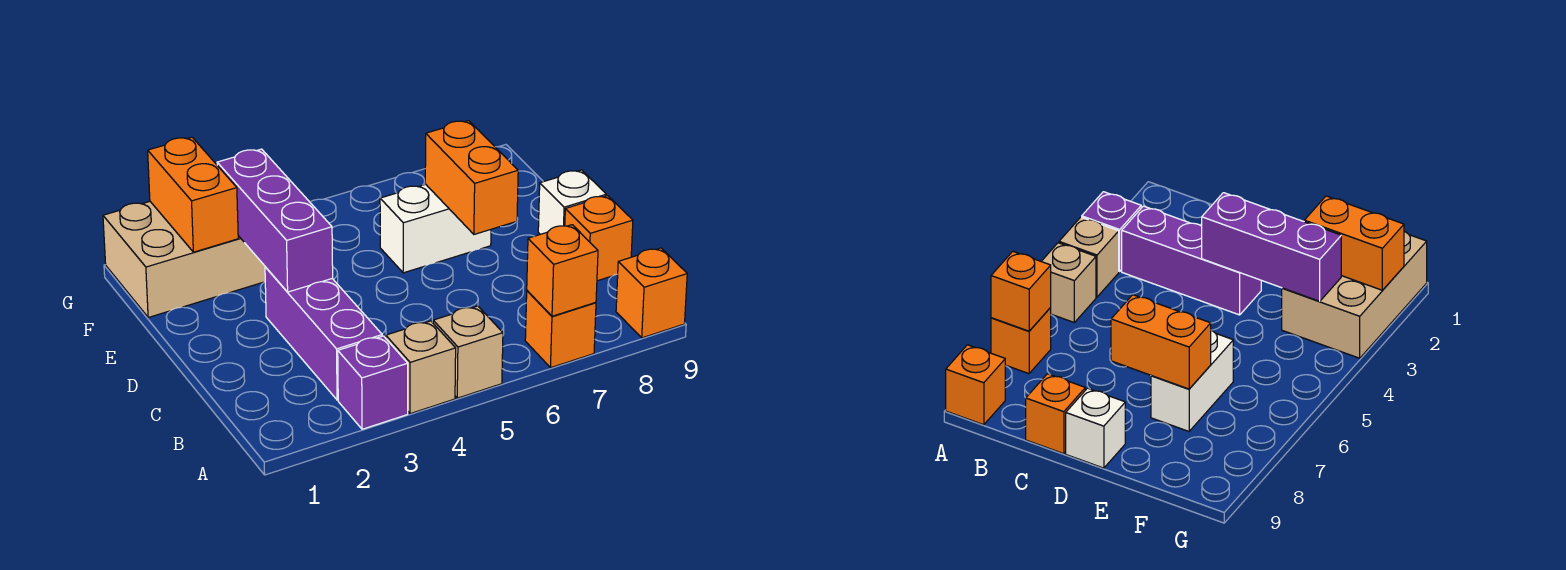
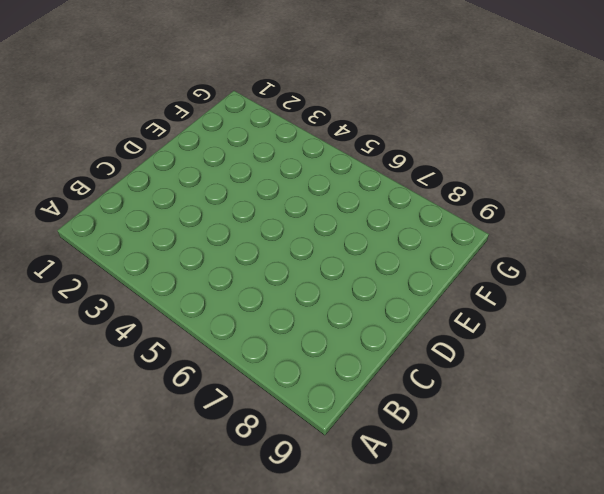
none -> purple 1x1 brick [338,336,408,429]
none -> tan 1x1 brick [386,321,456,414]
none -> tan 1x1 brick [433,306,503,398]

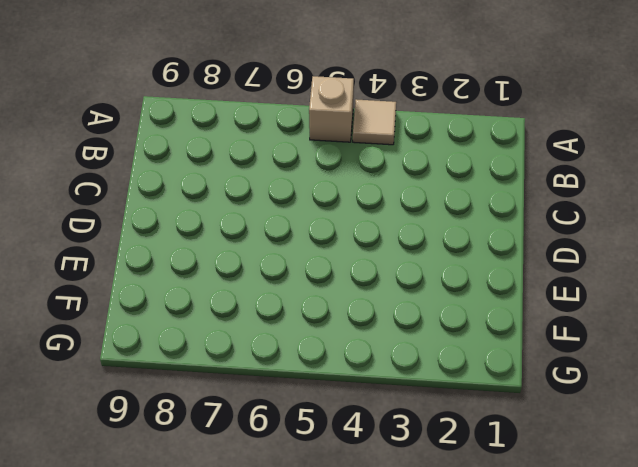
tan 1x1 tile [353,99,396,145] -> tan 1x1 brick [386,321,456,414]
none -> purple 1x1 brick [338,336,408,429]
none -> orange 1x1 brick [525,291,596,368]
none -> orange 1x1 brick [616,248,687,338]

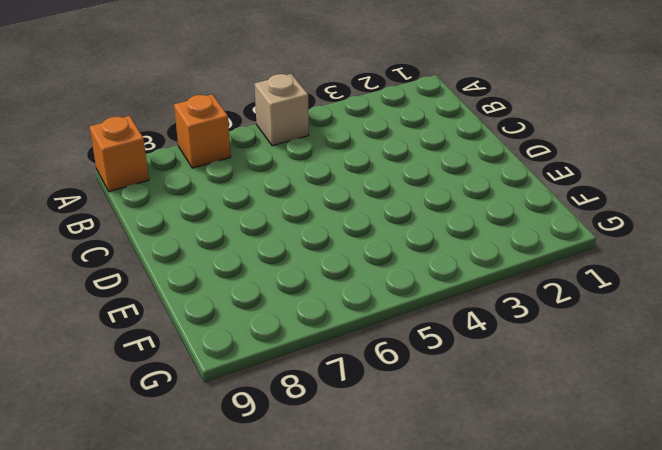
none -> purple 1x1 brick [338,336,408,429]
none -> tan 1x1 brick [386,321,456,414]
none -> purple 1x3 brick [265,267,382,400]

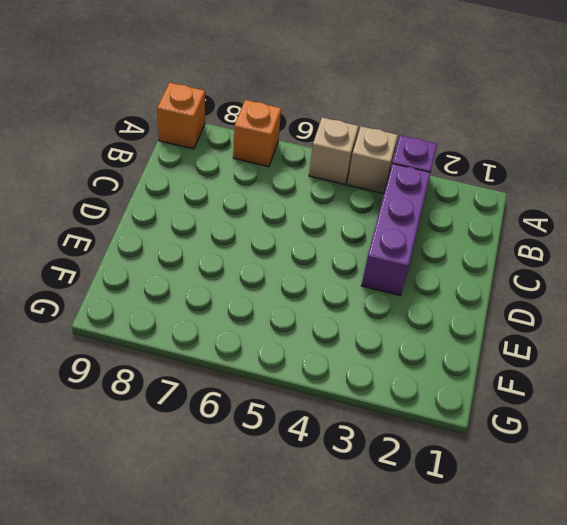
none -> orange 1x1 brick [565,196,633,281]
none -> white 1x1 brick [538,170,606,234]
none -> white 1x2 brick [380,184,491,273]

